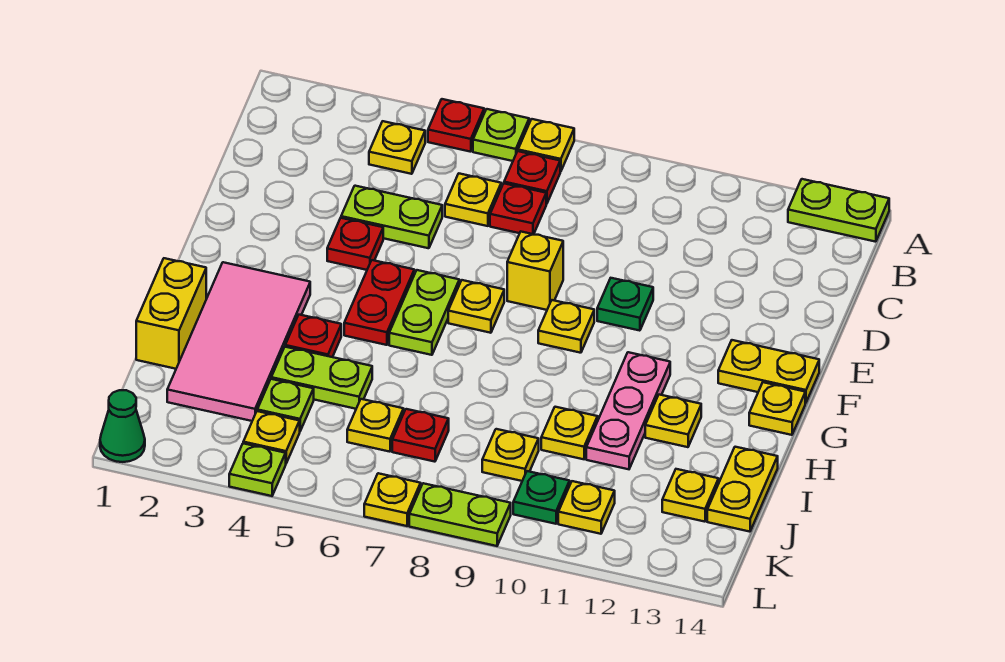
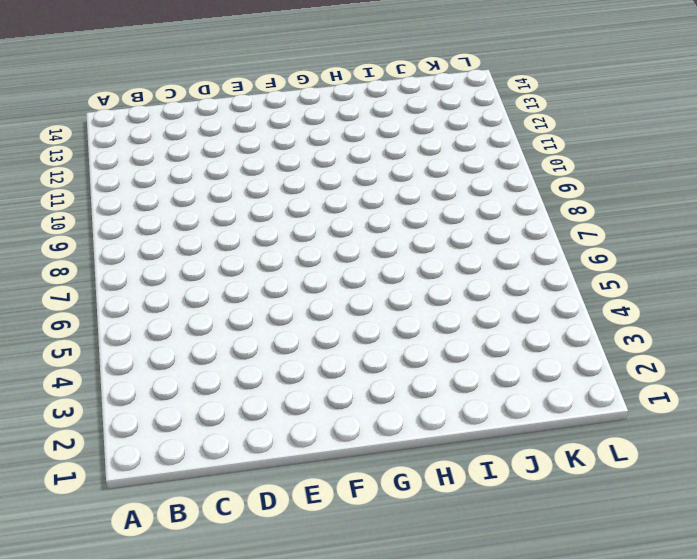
none -> red 1x1 plate [428,99,484,152]
none -> lime 1x1 plate [473,109,529,161]
none -> yellow 1x1 plate [518,119,574,172]
none -> lime 1x2 plate [788,179,889,242]

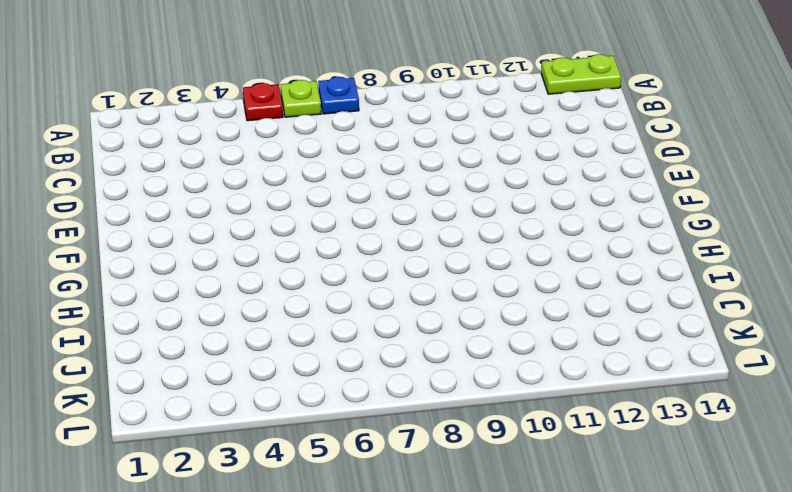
blue 1x1 plate [318,77,359,114] -> yellow 1x1 plate [518,119,574,172]
none -> yellow 1x1 plate [369,121,425,174]
none -> red 1x1 plate [504,151,560,204]
none -> yellow 1x1 plate [445,174,501,226]
none -> red 1x1 plate [490,184,546,234]

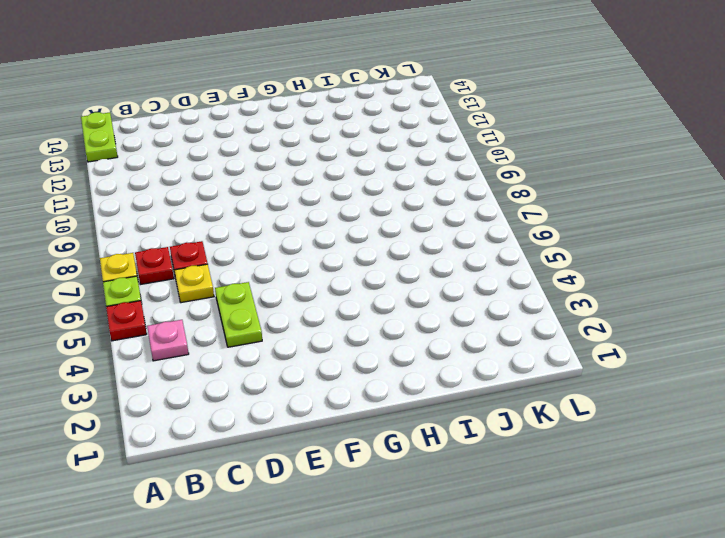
pink 1x1 plate [147,320,189,361] -> yellow 1x1 plate [369,121,425,174]
none -> red 1x1 plate [327,218,383,270]
none -> yellow 1x1 brick [507,232,563,310]
none -> green 1x1 plate [597,278,653,331]
none -> red 1x2 plate [344,260,414,345]

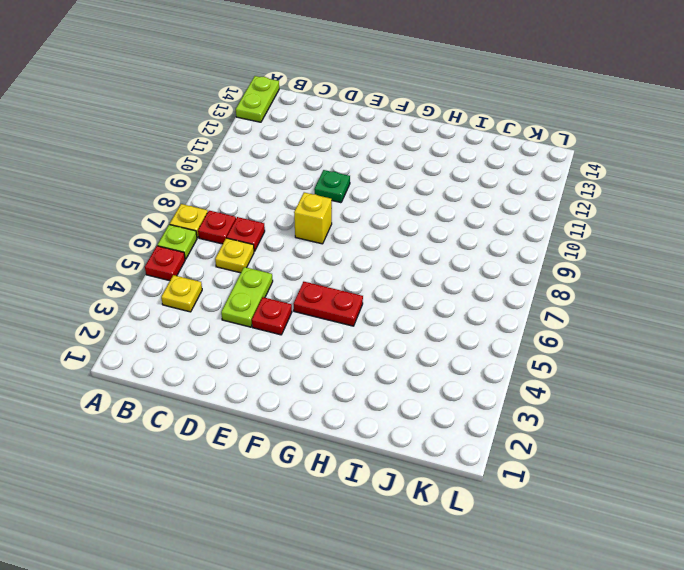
none -> lime 1x2 plate [389,270,459,355]
none -> yellow 1x1 plate [448,280,504,333]
none -> yellow 1x1 plate [538,300,594,353]
none -> yellow 1x2 plate [718,340,819,403]

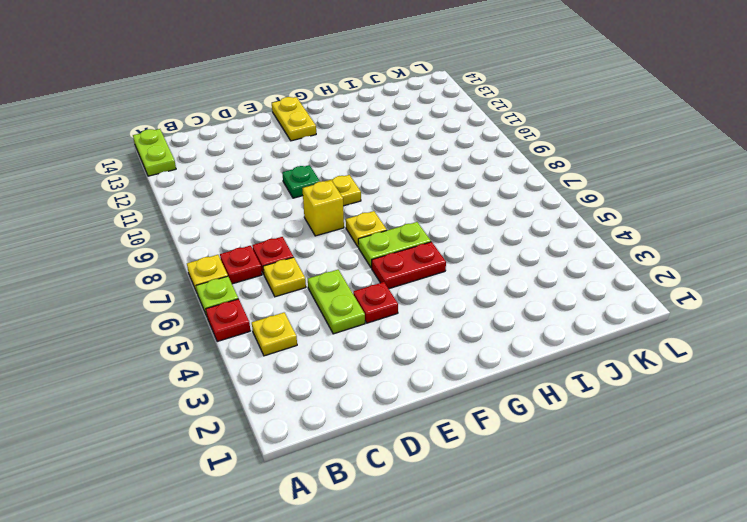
none -> pink 2x4 tile [167,262,310,421]
none -> pink 1x3 plate [586,352,670,469]
none -> yellow 1x1 plate [749,382,805,435]
none -> yellow 1x2 brick [136,258,206,369]

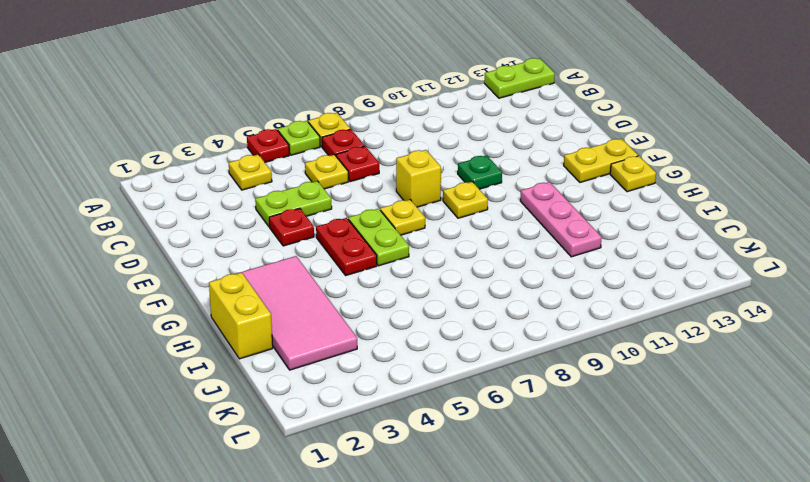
none -> red 1x1 plate [285,315,341,357]
none -> yellow 1x1 plate [645,395,701,447]
none -> lime 1x2 plate [271,347,372,409]
none -> yellow 1x1 plate [541,407,598,459]

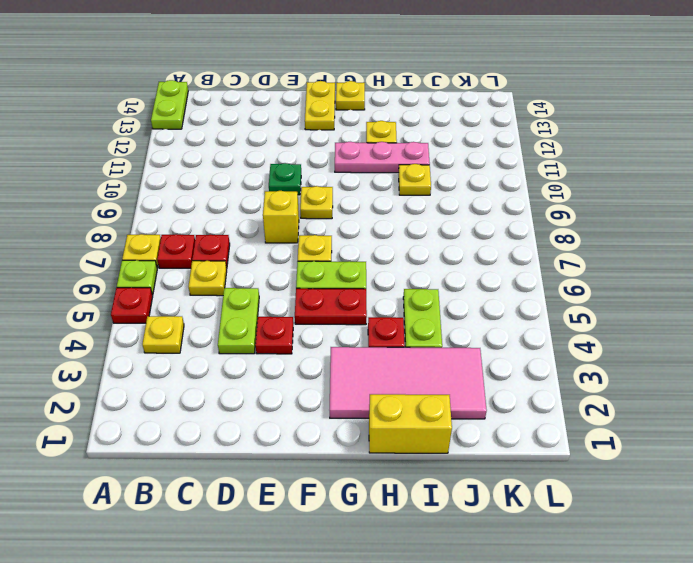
none -> yellow 1x2 plate [707,447,778,532]
none -> lime 1x1 plate [257,379,314,431]
none -> yellow 1x1 plate [347,399,404,452]
none -> red 1x1 plate [392,409,449,462]

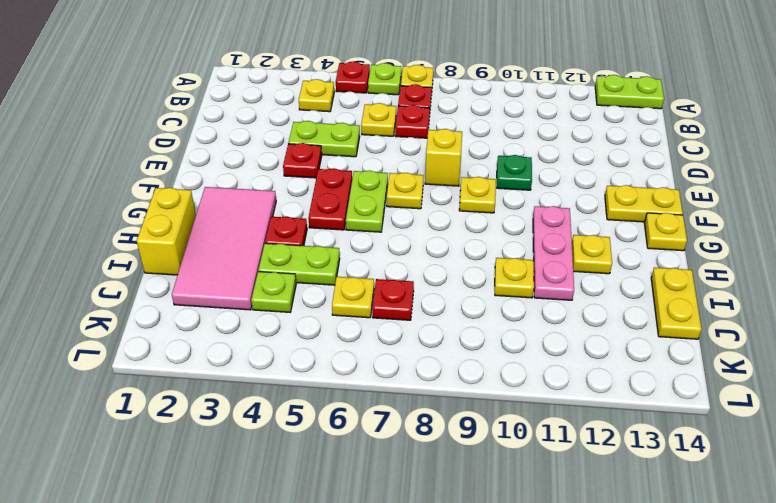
none -> yellow 1x1 plate [482,429,539,481]
none -> yellow 1x1 plate [662,469,719,522]
none -> yellow 1x1 plate [243,411,300,463]
none -> green 1x1 plate [513,471,570,524]

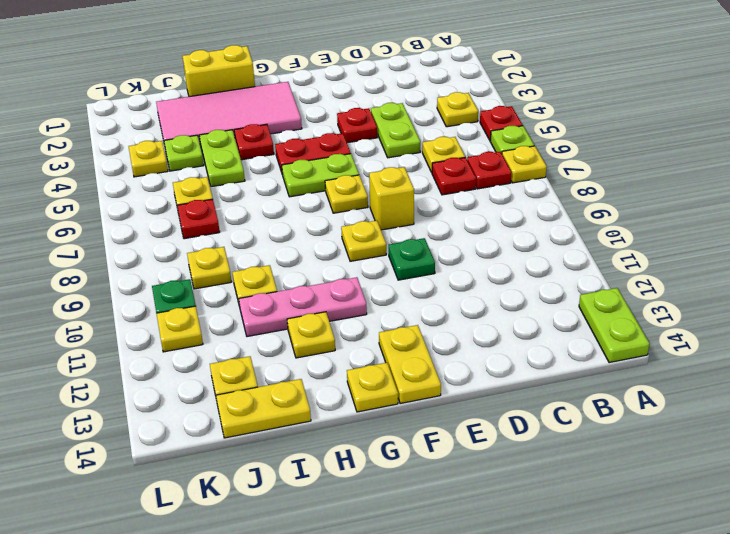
none -> green 1x1 cone [100,390,145,462]
none -> lime 1x1 plate [229,443,286,496]
none -> yellow 1x1 plate [364,473,421,526]
none -> lime 1x2 plate [409,483,511,546]

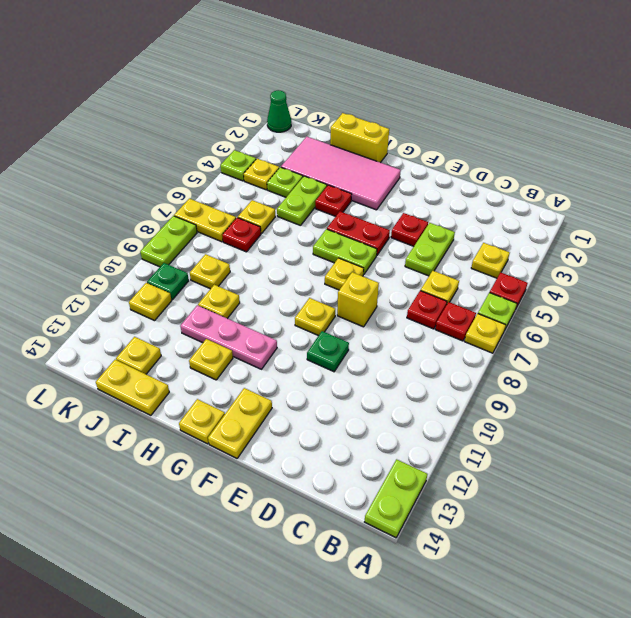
yellow 1x2 plate [174,199,236,242] -> yellow 1x1 plate [364,473,421,526]

